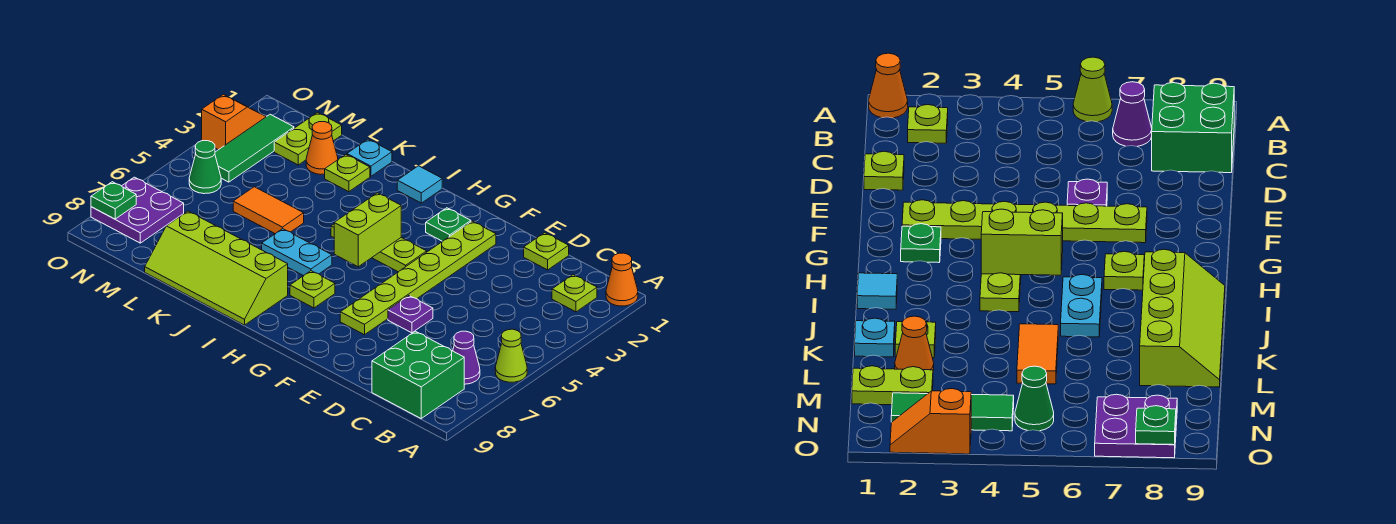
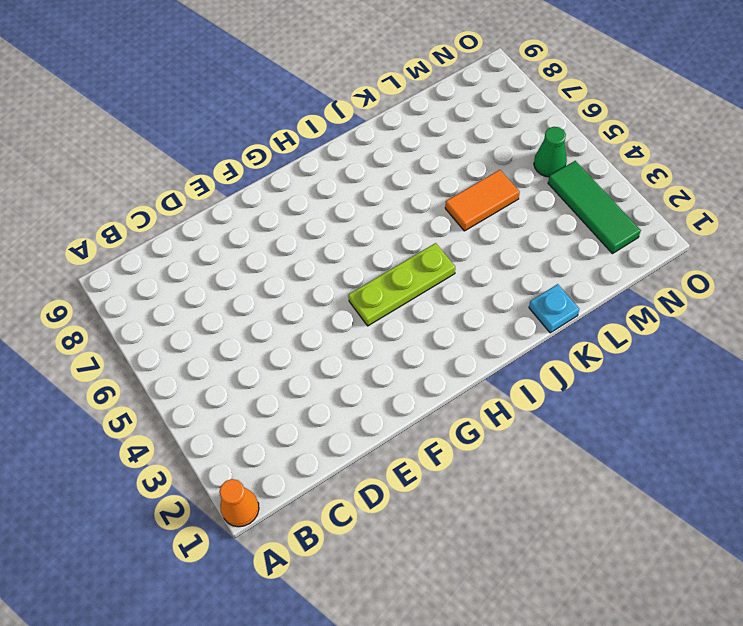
none -> lime 1x1 cone [495,329,527,382]
none -> lime 1x1 plate [552,275,597,312]
none -> purple 1x1 cone [453,331,480,384]

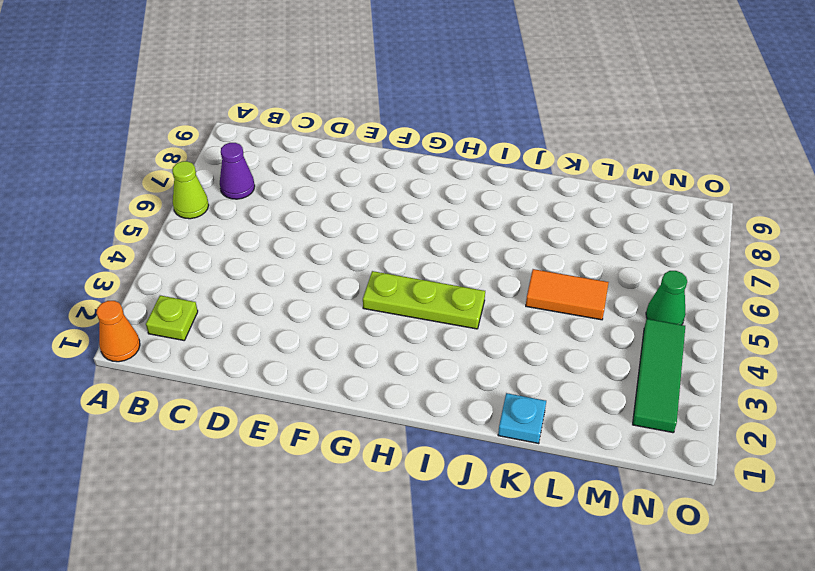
none -> green 2x2 brick [372,331,464,418]
none -> lime 1x1 plate [524,233,569,270]
none -> purple 1x1 plate [388,296,433,333]

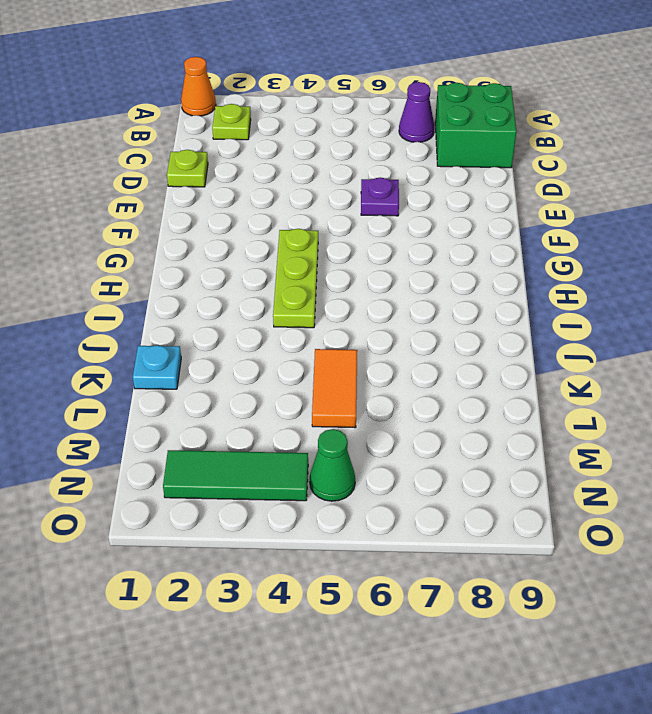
none -> lime 1x1 cone [495,329,527,382]
none -> lime 1x6 plate [340,221,496,335]
none -> green 1x1 plate [426,208,471,241]

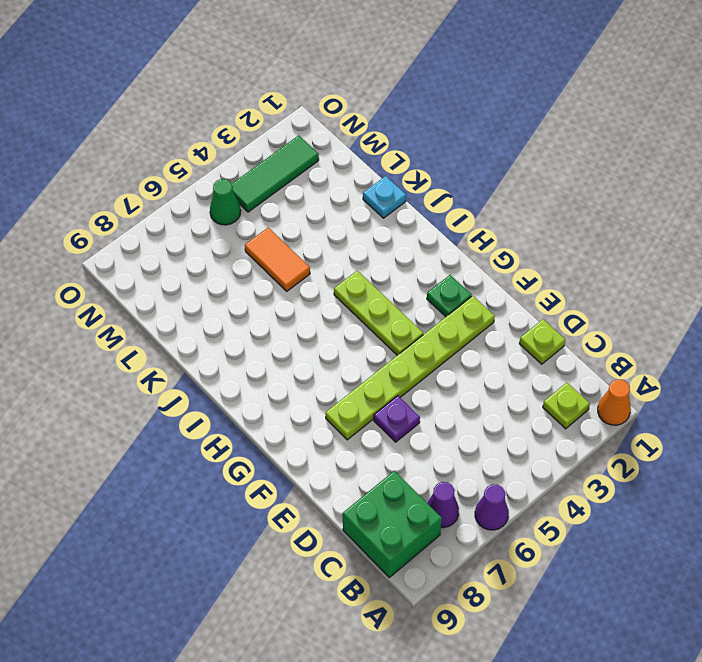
purple 1x1 cone [475,484,509,530] -> lime 1x1 cone [495,329,527,382]
none -> lime 1x1 plate [290,271,335,308]
none -> cyan 1x1 tile [397,166,442,203]
none -> cyan 1x2 plate [262,229,332,276]

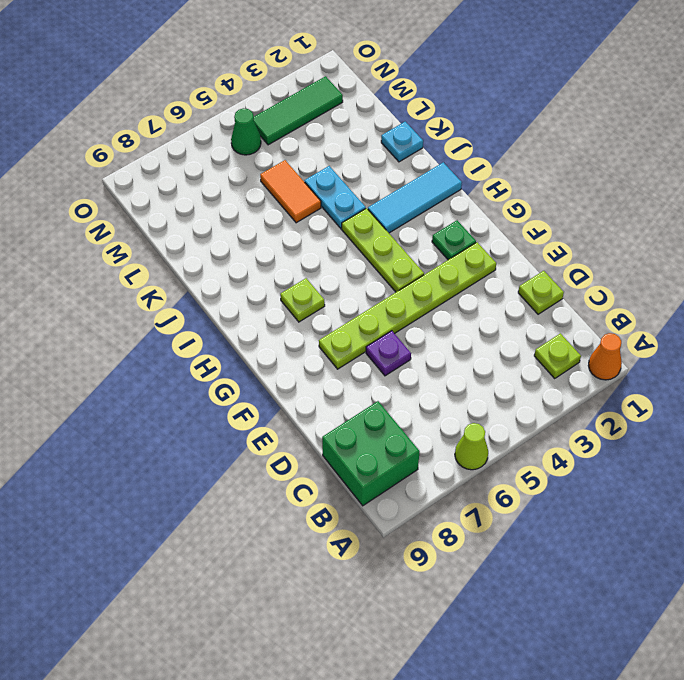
cyan 1x3 tile [368,162,462,233] -> cyan 1x1 tile [397,166,442,203]
cyan 1x2 plate [305,166,366,229] -> cyan 1x2 plate moved to [262,229,332,276]
none -> purple 1x1 cone [453,331,480,384]
none -> lime 2x4 slope [145,211,288,325]
none -> lime 1x1 plate [325,155,370,192]

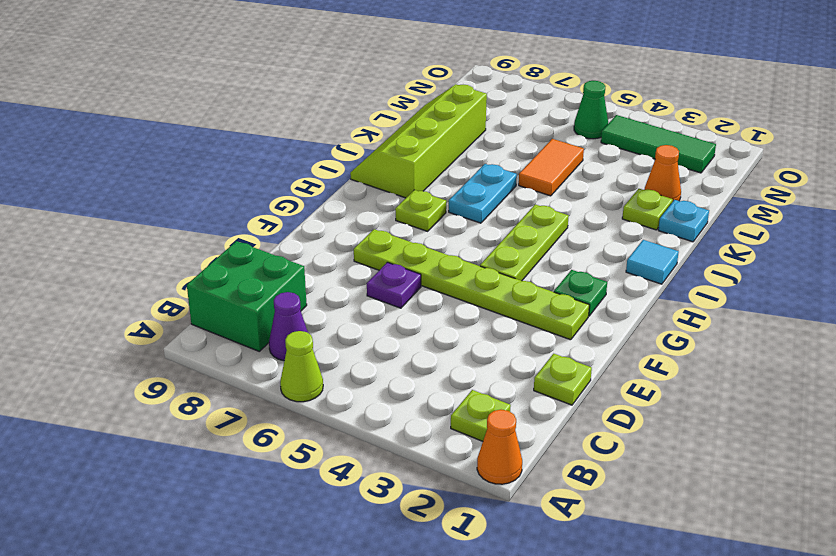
none -> lime 1x2 plate [274,113,342,165]
none -> purple 2x2 plate [91,177,184,243]
none -> orange 1x2 slope [202,94,266,150]

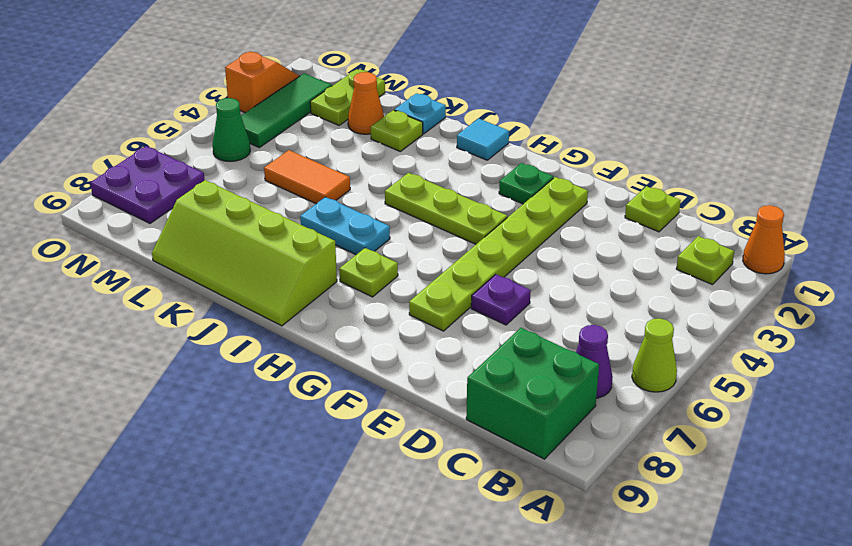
none -> lime 1x2 brick [334,193,401,267]
none -> green 1x1 plate [91,182,136,219]

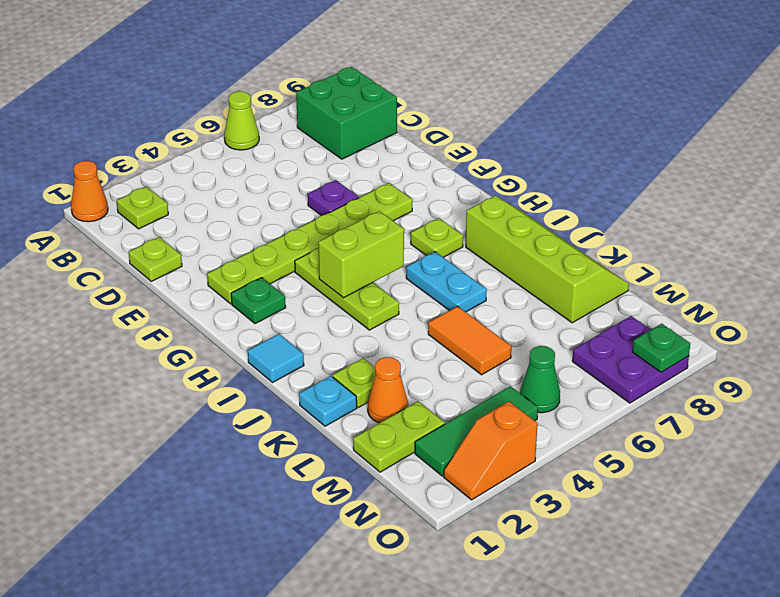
none -> purple 1x1 cone [453,331,480,384]

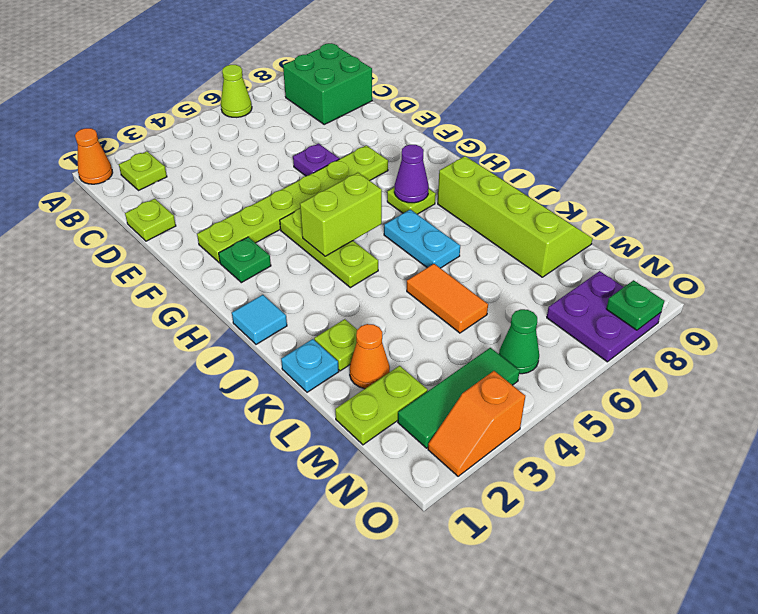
purple 1x1 cone [394,145,429,203] -> purple 1x1 cone moved to [453,331,480,384]

